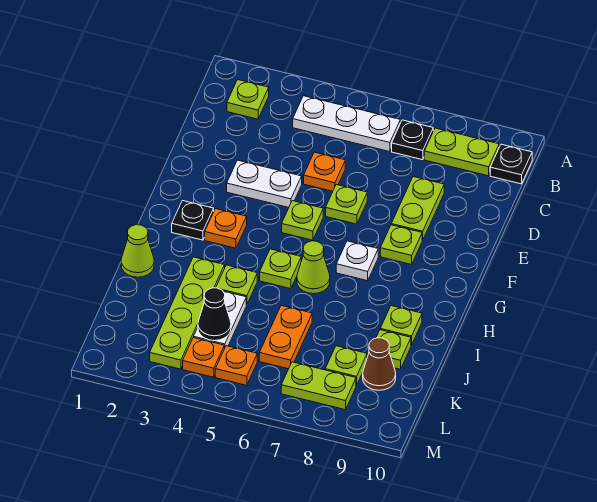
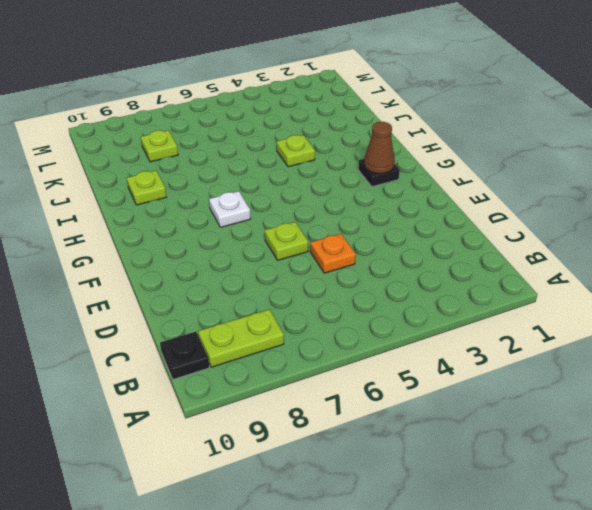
brown 1x1 cone [364,122,395,174] -> brown 1x1 cone moved to [363,338,396,390]
none -> lime 1x1 plate [227,80,269,119]
none -> white 1x3 plate [293,96,400,152]
none -> black 1x1 plate [392,120,433,160]

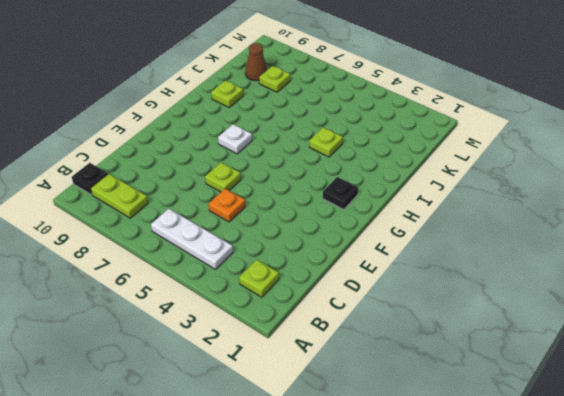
none -> black 1x1 plate [392,120,433,160]
none -> lime 1x2 plate [391,177,444,240]
none -> white 1x2 plate [227,160,302,207]

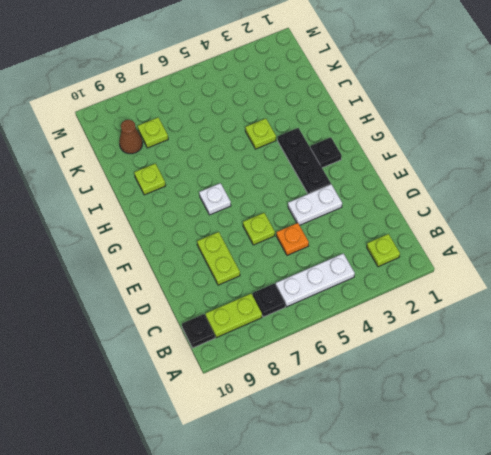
black 1x3 plate [278,128,331,194] -> orange 1x1 plate [205,209,247,248]
none -> lime 1x1 plate [282,201,323,240]
none -> lime 1x1 plate [380,225,422,265]
none -> lime 1x1 plate [260,249,301,289]

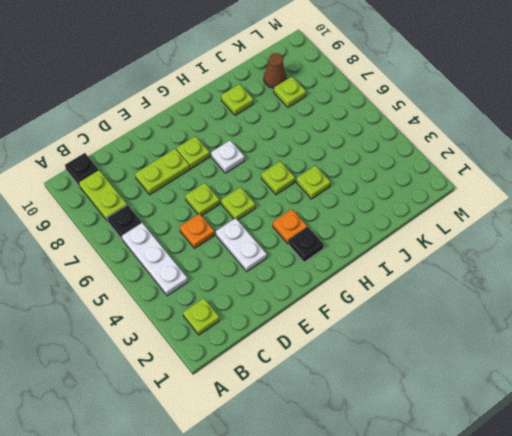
none -> lime 1x1 cone [297,241,330,294]
none -> lime 1x1 cone [121,225,154,277]
none -> lime 1x4 plate [150,257,225,369]

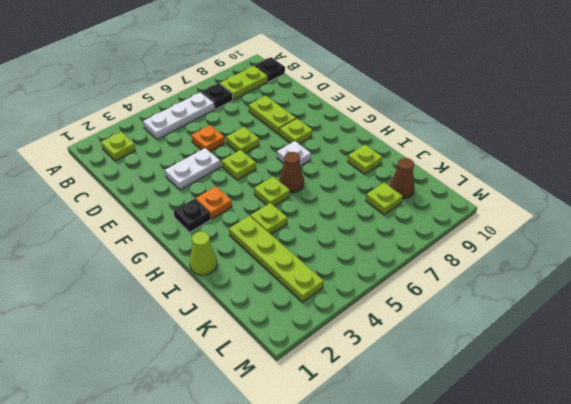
brown 1x1 cone [279,152,304,193] -> lime 1x1 cone [297,241,330,294]
none -> white 1x2 plate [194,291,246,349]
none -> orange 1x2 plate [259,305,312,369]
none -> lime 1x1 plate [376,330,411,369]

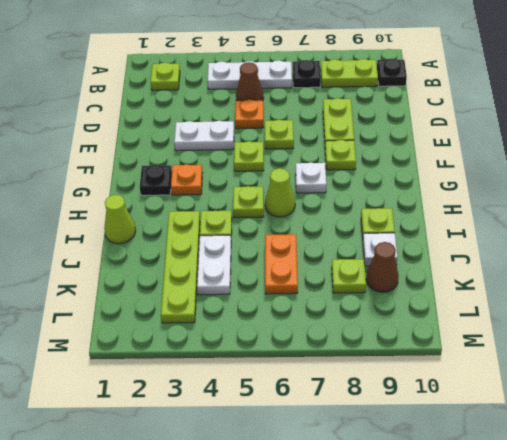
brown 1x1 cone [236,62,264,101] -> none
white 1x1 plate [363,233,398,266] -> lime 1x1 plate [376,330,411,369]
none -> orange 1x1 plate [183,338,224,377]
none -> orange 1x1 plate [215,346,257,385]
none -> lime 1x2 plate [281,362,356,410]

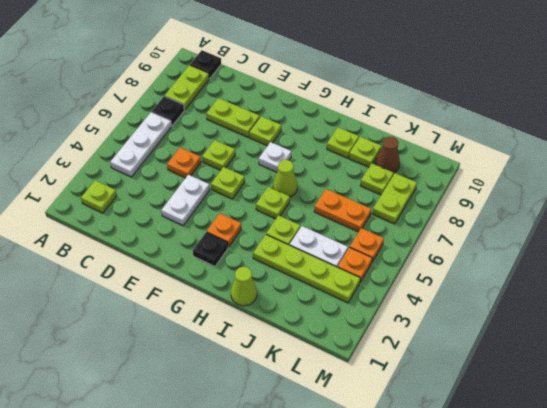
none -> black 1x1 cone [198,288,231,341]

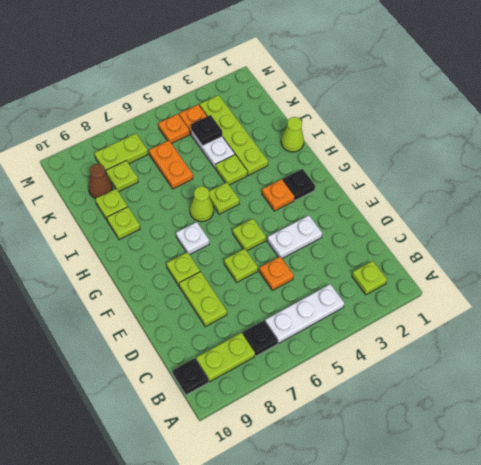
black 1x1 plate [191,115,222,146] -> black 1x1 cone [198,288,231,341]

